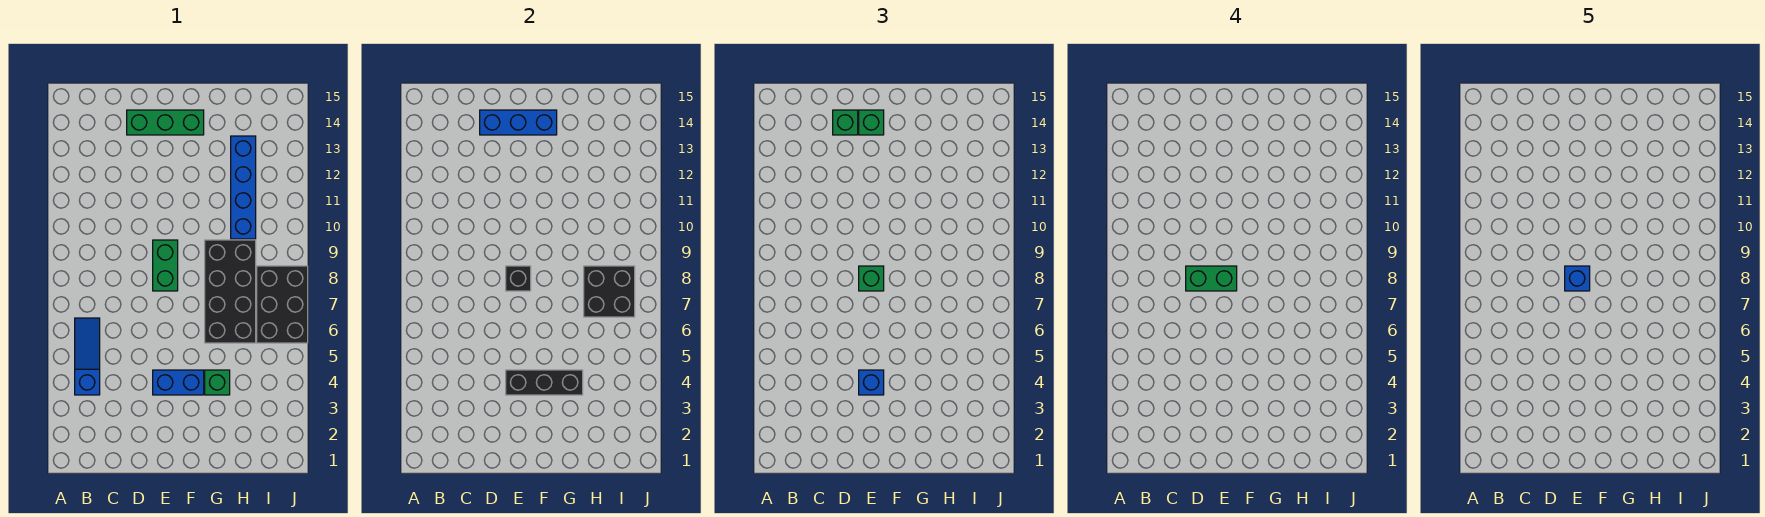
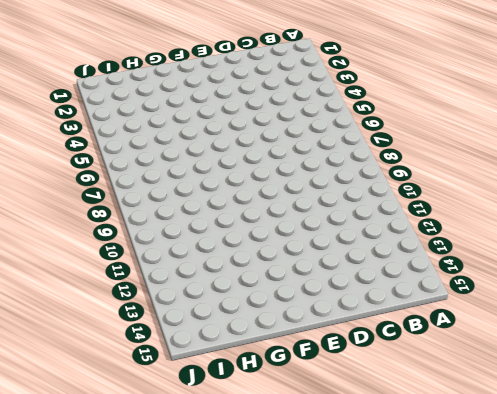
none -> blue 1x3 slope [75,318,100,395]
none -> green 1x3 brick [127,110,204,135]
none -> blue 1x2 brick [153,370,204,395]

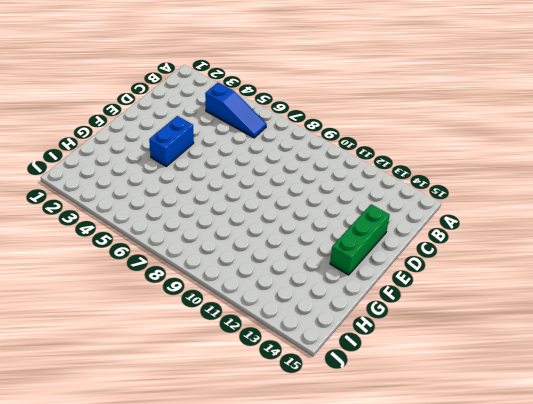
none -> green 1x2 brick [153,240,178,291]
none -> green 1x1 brick [205,370,230,395]
none -> black 2x4 brick [205,240,256,343]

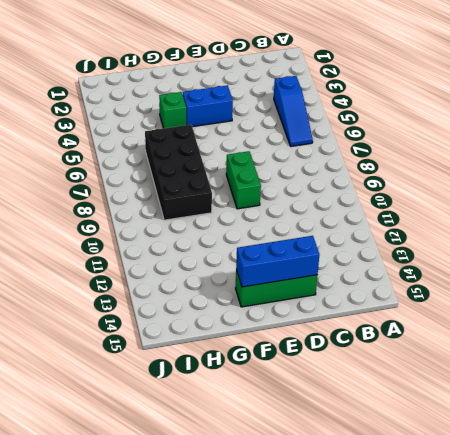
none -> blue 1x4 brick [231,136,256,239]
none -> black 2x3 brick [257,266,308,343]
none -> black 1x3 brick [506,370,583,395]

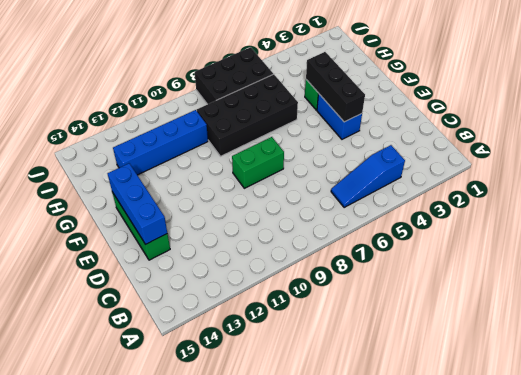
none -> black 1x1 brick [506,266,531,291]
none -> black 2x2 brick [584,266,635,317]
none -> green 1x1 brick [833,110,858,135]

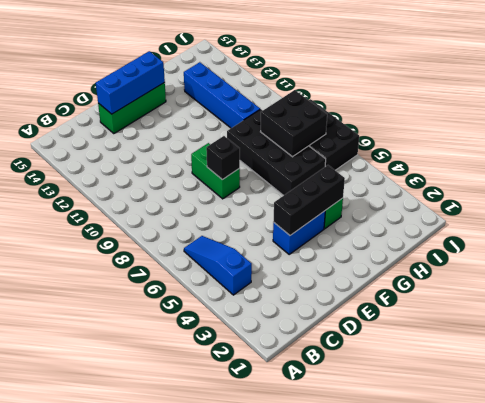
none -> green 1x1 brick [833,110,858,135]
none -> blue 1x1 brick [859,370,884,395]
none -> green 1x1 brick [859,266,884,291]

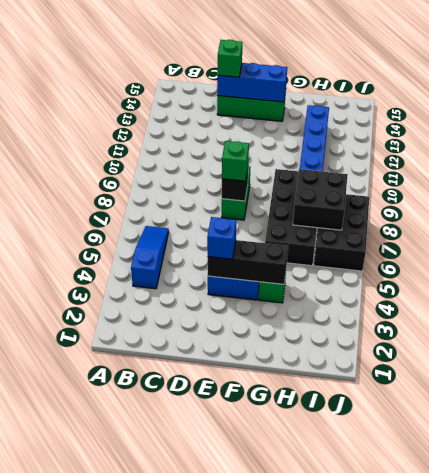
none -> green 1x1 brick [859,110,884,135]
none -> green 1x2 brick [1186,266,1237,291]
none -> blue 1x1 brick [1565,266,1590,291]

